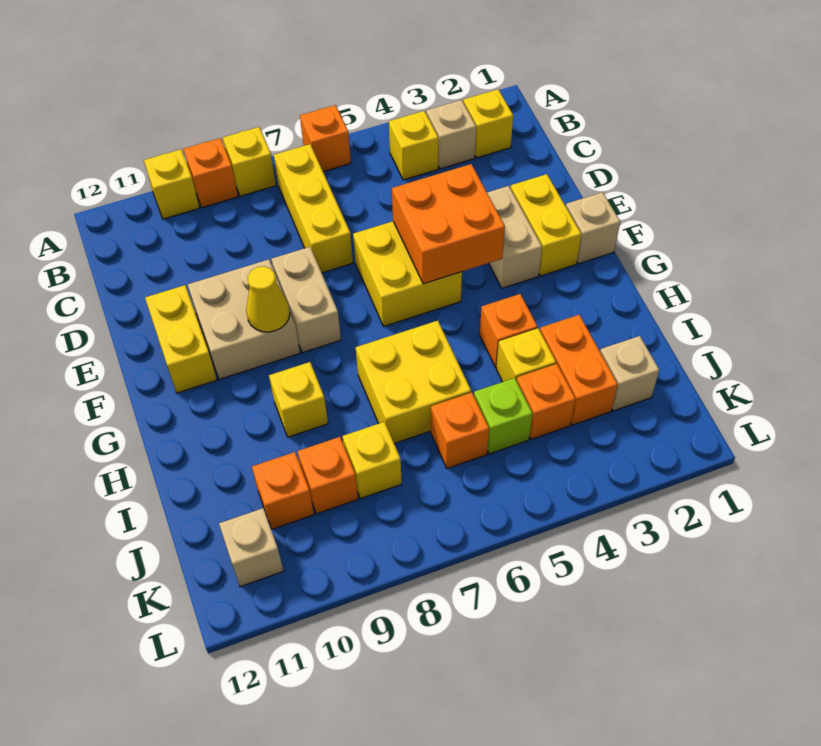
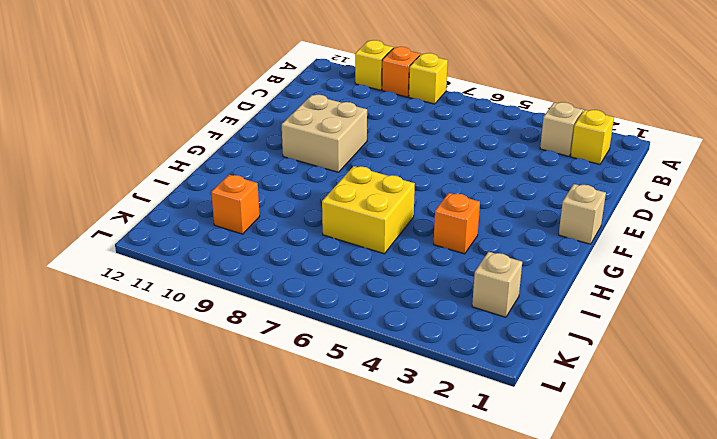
none -> orange 1x1 brick [300,105,351,172]
none -> yellow 1x1 brick [389,111,439,180]
none -> yellow 1x3 brick [274,144,353,273]
none -> yellow 1x2 brick [510,174,581,276]

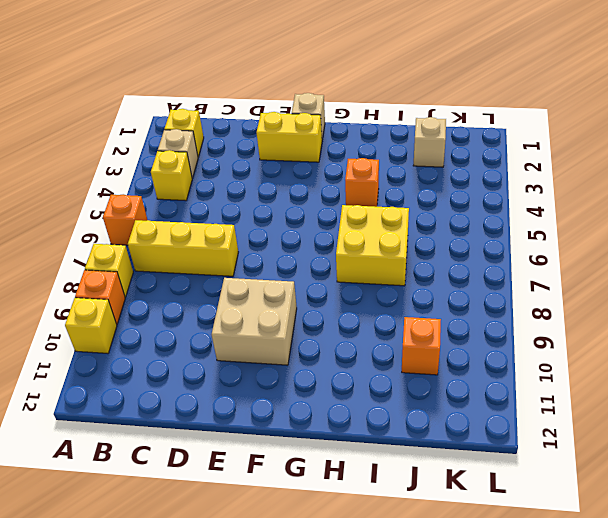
none -> tan 1x2 brick [487,186,542,288]
none -> yellow 2x2 brick [353,221,462,326]
none -> tan 1x2 brick [271,247,341,353]
none -> yellow 1x2 brick [145,285,217,393]

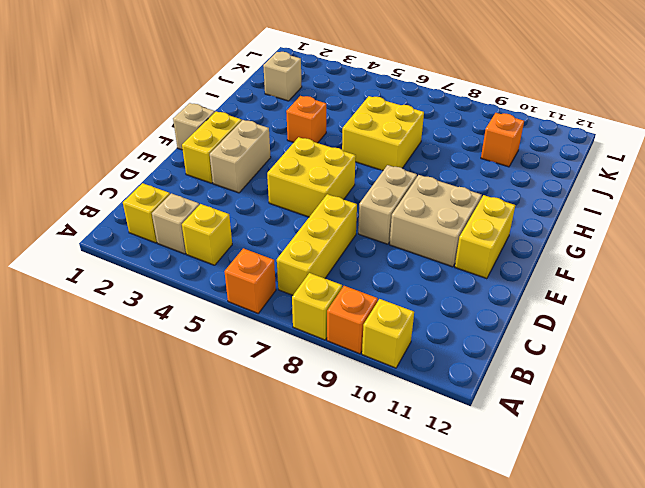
none -> yellow 1x1 brick [269,362,328,437]
none -> orange 1x2 brick [540,315,618,425]
none -> yellow 1x1 brick [496,328,556,382]
none -> orange 1x1 brick [517,364,575,439]

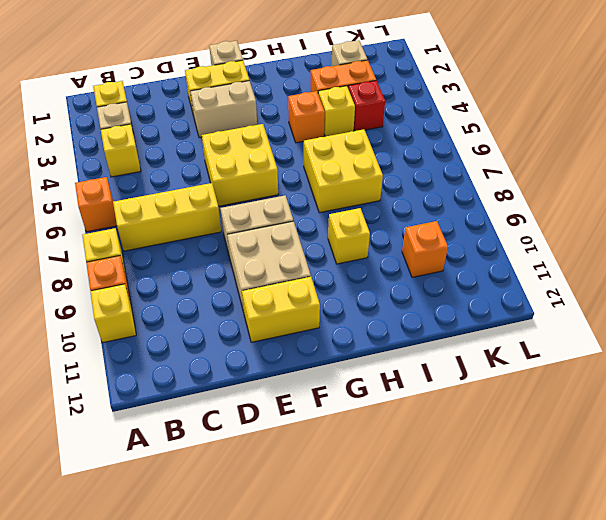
red 1x1 brick [348,81,385,131] -> orange 1x1 brick [517,364,575,439]
none -> lime 1x1 brick [474,378,533,454]
none -> orange 1x1 brick [431,392,489,468]
none -> yellow 1x1 brick [343,422,402,499]
none -> orange 1x1 brick [297,437,358,514]

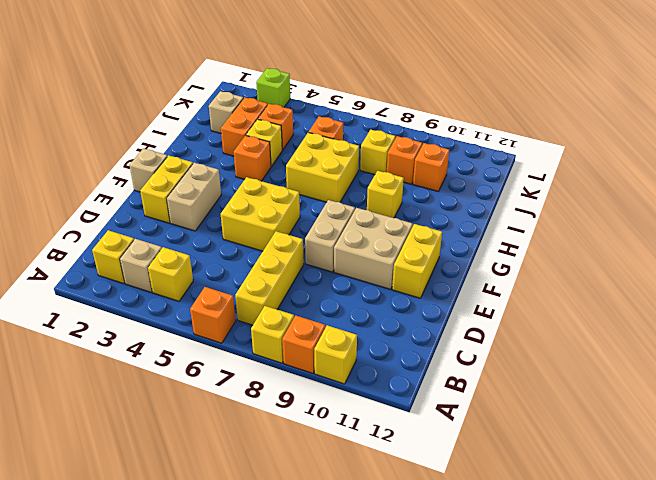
lime 1x1 brick [256,68,290,107] -> lime 1x1 brick moved to [474,378,533,454]
none -> tan 1x1 brick [219,508,284,587]
none -> orange 2x2 brick [392,164,505,284]
none -> yellow 1x1 cone [246,266,290,332]

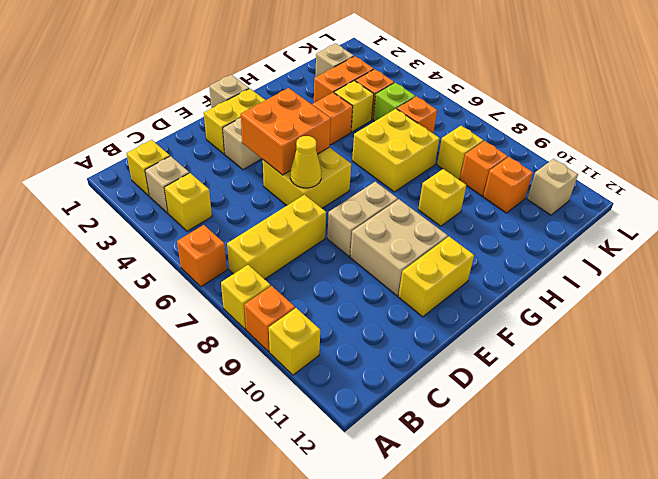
yellow 1x1 cone [290,136,321,188] -> yellow 1x1 cone moved to [246,266,290,332]

